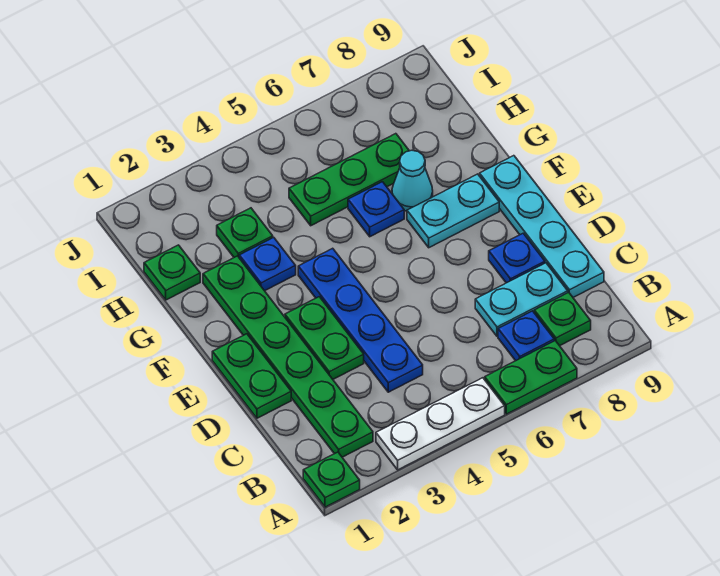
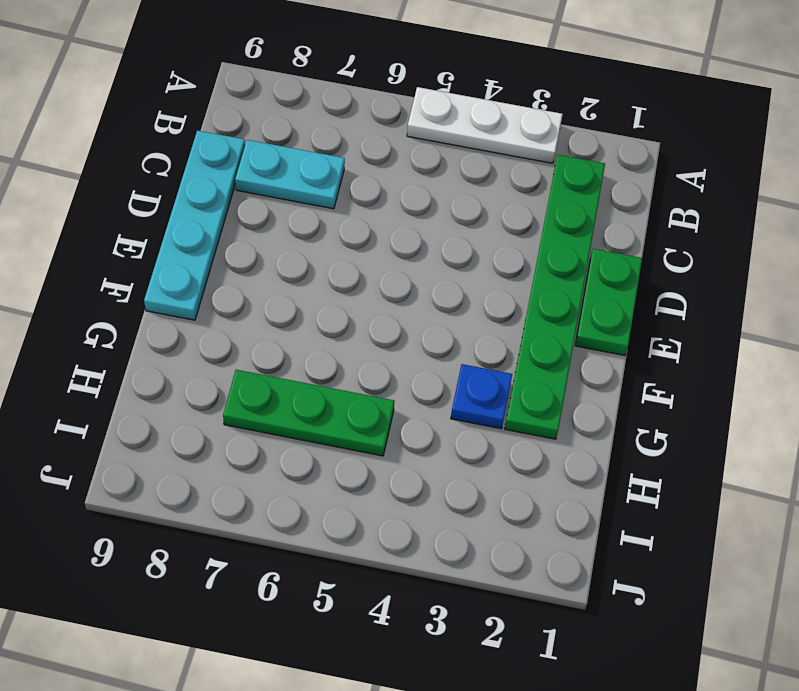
none -> green 1x1 plate [303,452,360,507]
none -> green 1x2 plate [485,341,577,414]
none -> blue 1x1 plate [498,311,554,361]

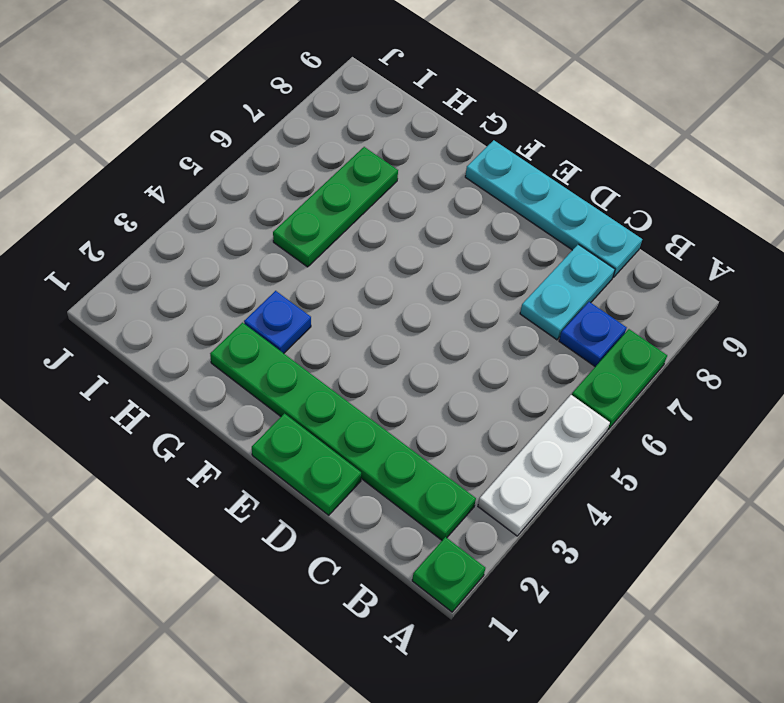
none -> green 1x1 plate [534,292,591,346]
none -> blue 1x4 plate [298,248,423,392]
none -> green 1x2 plate [285,297,364,379]

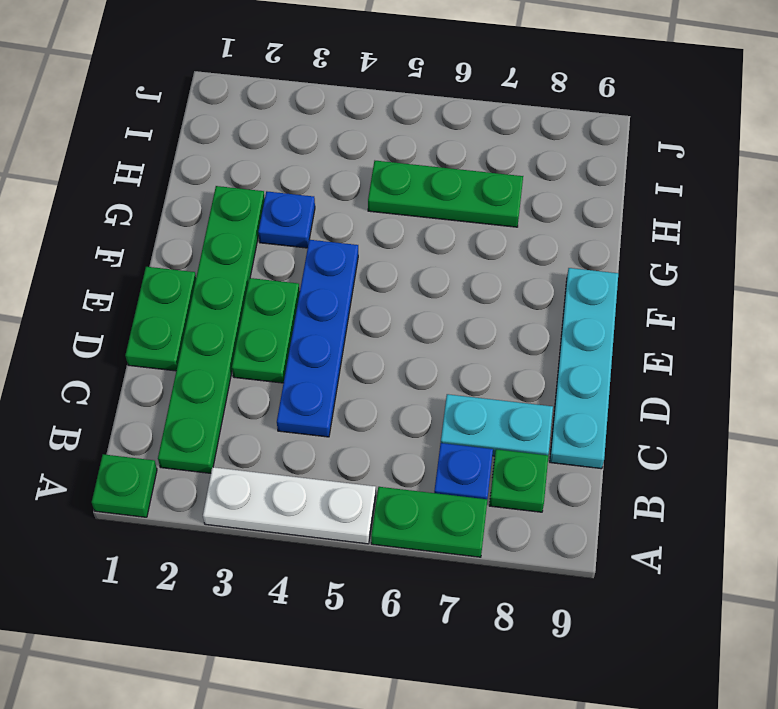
none -> blue 1x1 plate [489,233,545,283]
none -> cyan 1x2 plate [407,174,499,248]
none -> blue 1x1 plate [348,182,404,237]

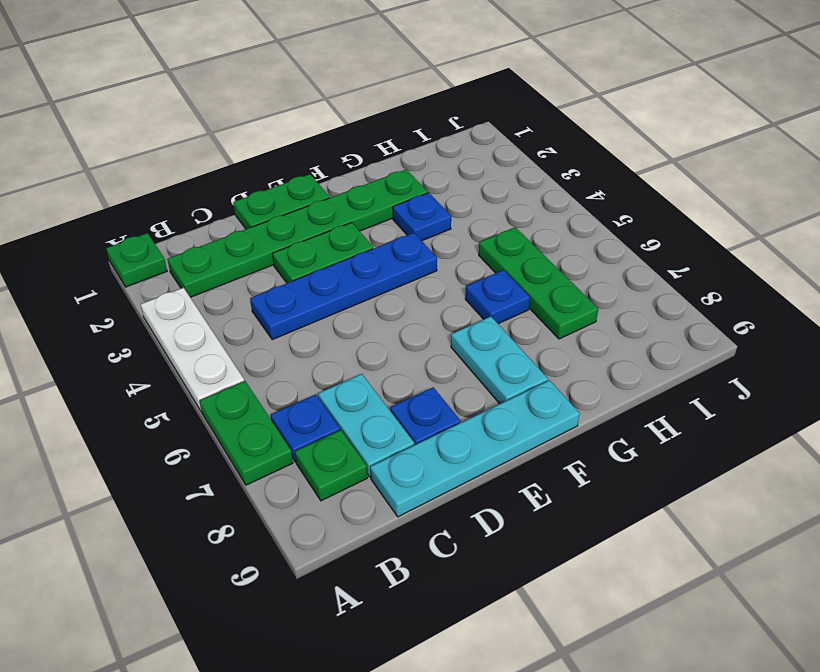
none -> cyan 1x1 cone [392,150,433,211]
none -> green 1x1 plate [144,245,200,300]
none -> green 1x1 plate [217,208,273,257]

